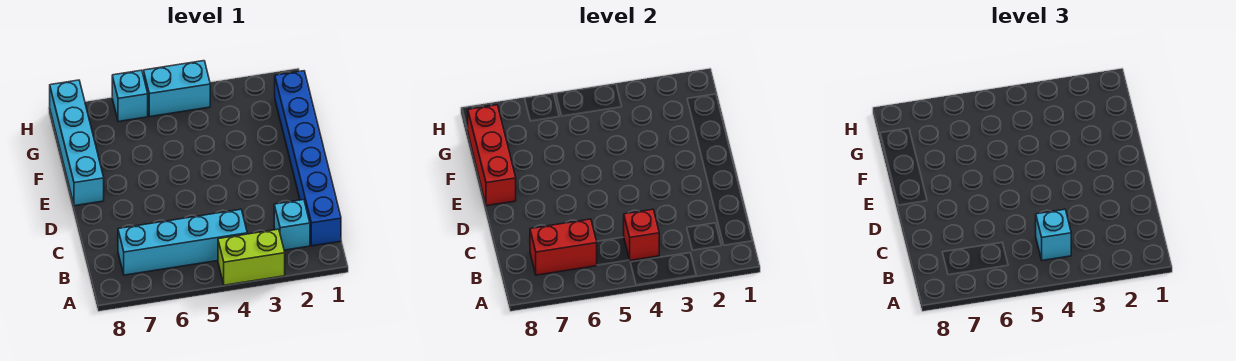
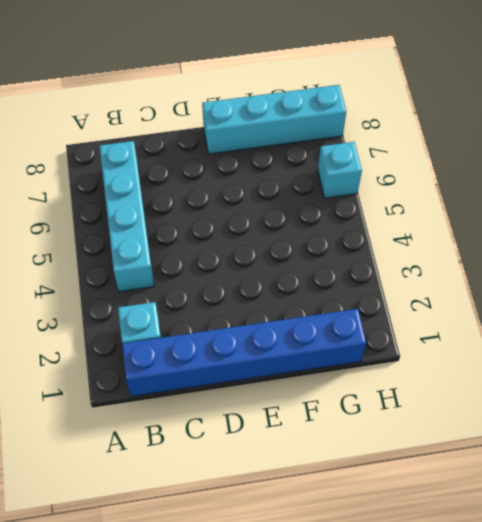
none -> lime 1x2 brick [218,229,285,285]
none -> cyan 1x2 brick [143,61,210,117]

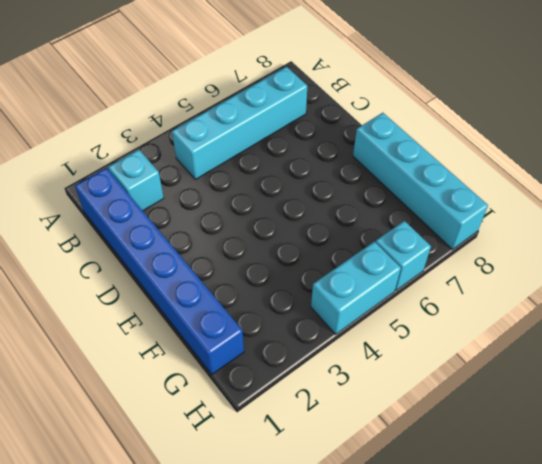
none -> lime 1x2 brick [218,229,285,285]
none -> red 1x1 brick [624,209,659,260]

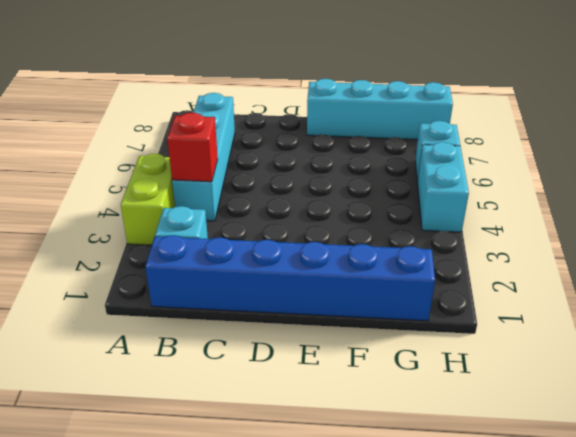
none -> red 1x2 brick [530,219,597,275]
none -> red 1x3 brick [468,105,516,206]

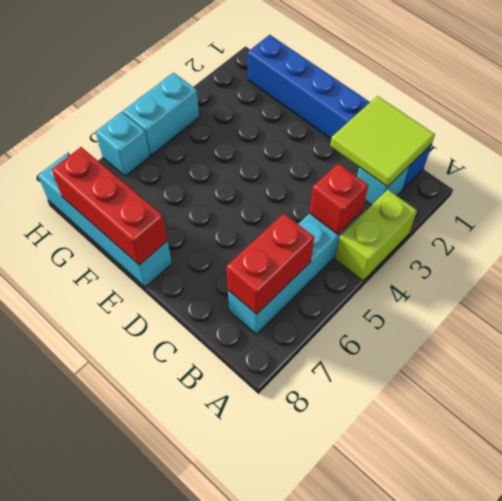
lime 2x2 tile [330,96,435,187] -> none
none -> cyan 1x1 brick [1036,209,1071,260]

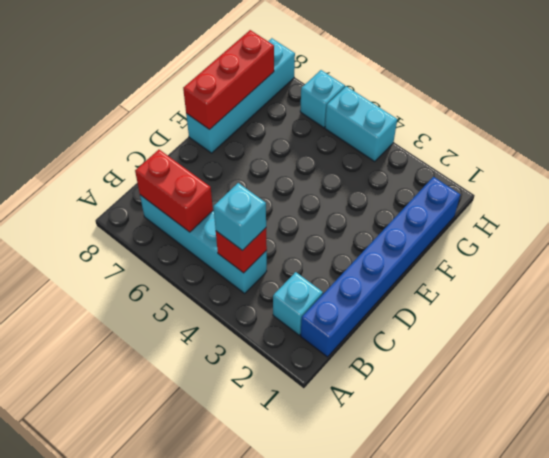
none -> lime 1x2 brick [218,229,285,285]

